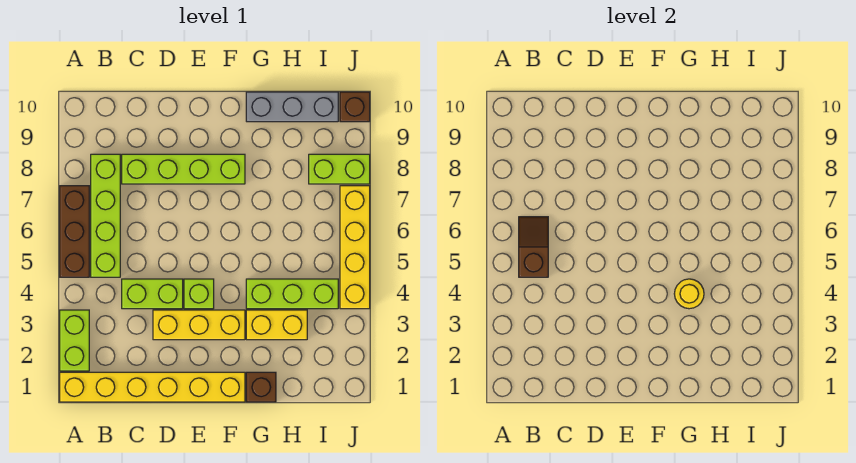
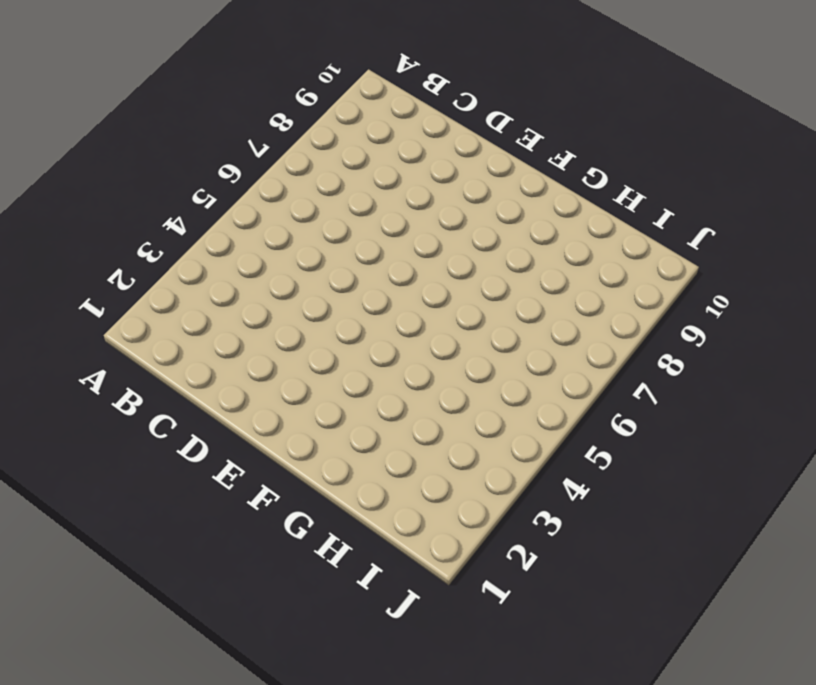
none -> yellow 1x6 brick [60,372,245,402]
none -> lime 1x2 brick [60,310,89,371]
none -> brown 1x3 brick [60,186,89,277]

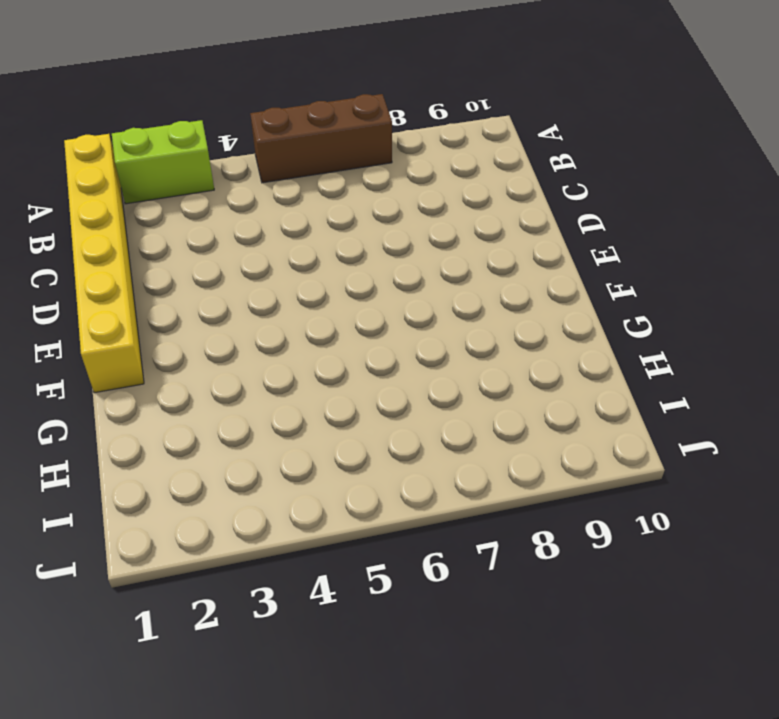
none -> lime 1x4 brick [91,154,120,277]
none -> lime 1x2 brick [122,279,183,309]
none -> lime 1x4 brick [122,154,245,184]

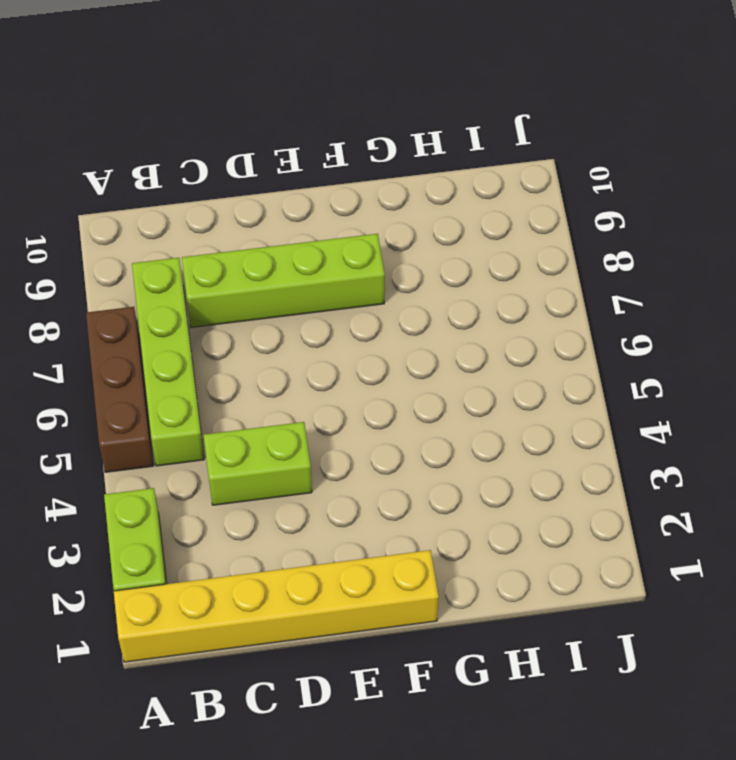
none -> yellow 1x3 brick [153,310,245,340]
none -> lime 1x1 brick [184,279,214,309]
none -> brown 1x1 brick [246,372,276,402]

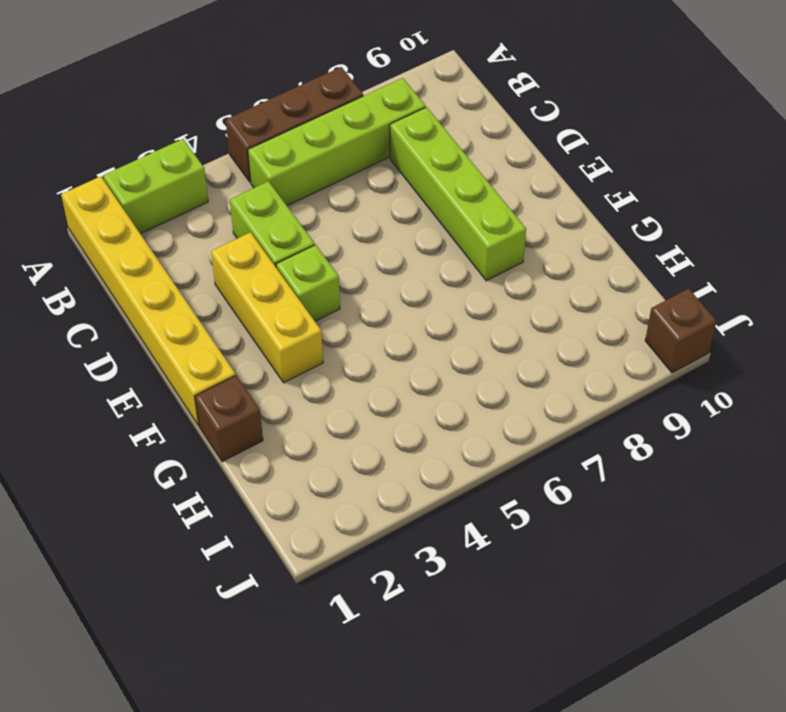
none -> yellow 1x2 brick [246,310,307,340]
none -> lime 1x3 brick [246,279,338,309]
none -> grey 1x3 brick [246,92,338,122]

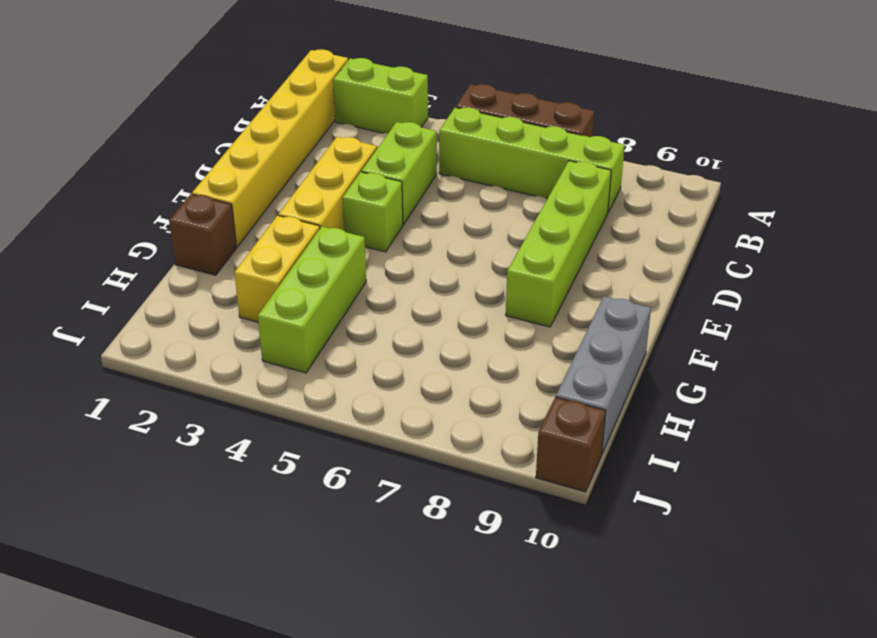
none -> lime 1x2 brick [309,154,370,184]
none -> yellow 1x4 brick [340,186,370,309]
none -> brown 1x2 slope [519,217,548,277]

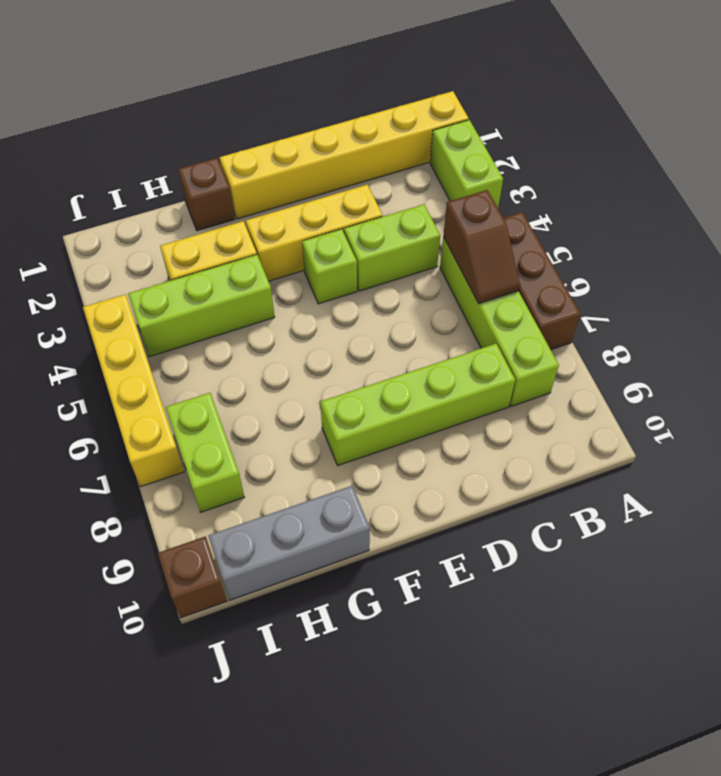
lime 1x2 brick [166,393,244,512] -> lime 1x2 brick turned to [309,154,370,184]
none -> yellow 1x1 round brick [674,279,704,309]

